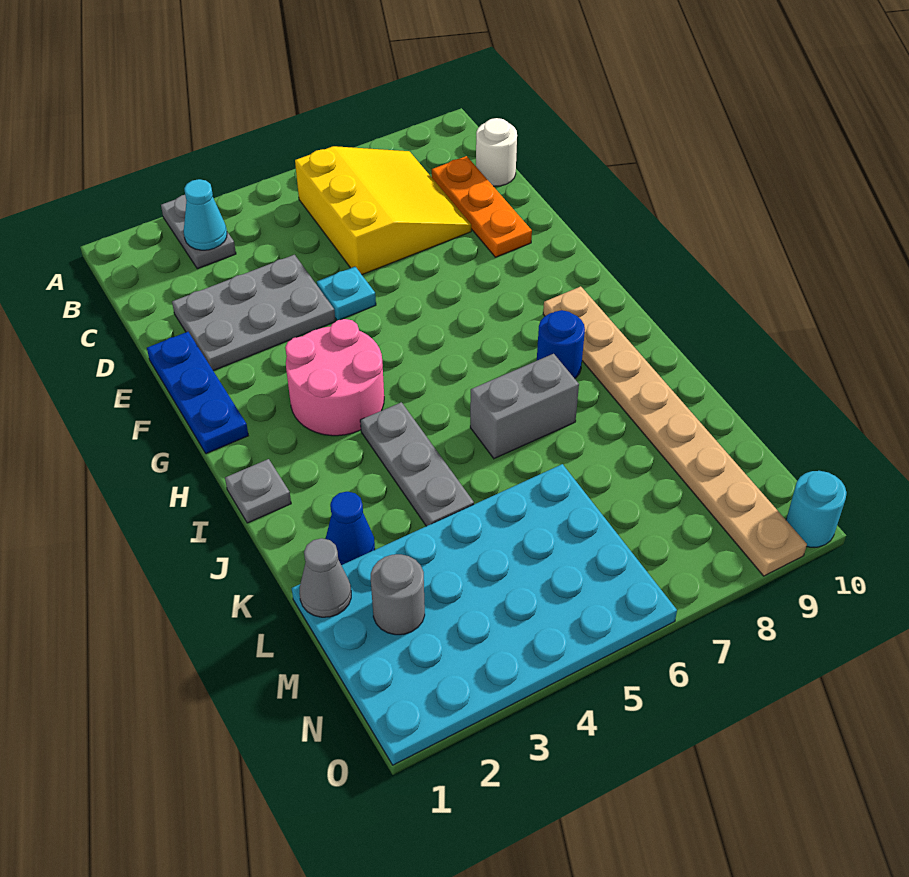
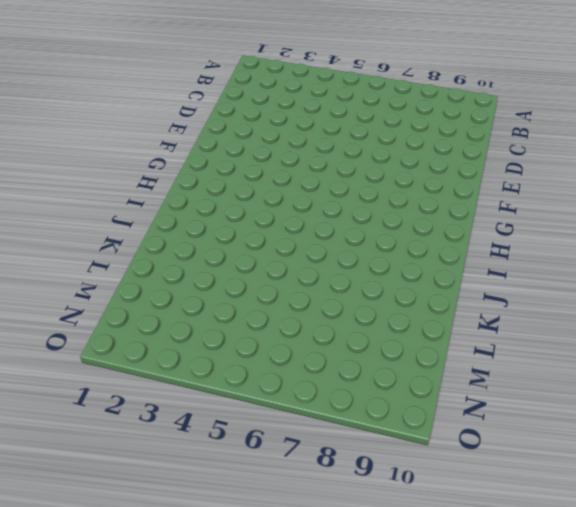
none -> grey 1x2 plate [161,195,236,269]
none -> yellow 3x3 slope [295,146,471,275]
none -> orange 1x3 plate [432,156,532,257]

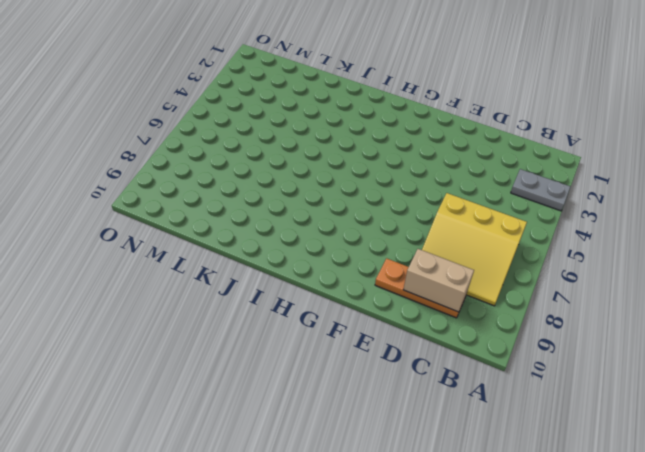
tan 1x2 brick [403,249,474,312] -> none
none -> white 1x1 round brick [476,118,517,186]
none -> grey 2x3 plate [172,255,335,371]
none -> blue 1x3 plate [147,332,248,454]

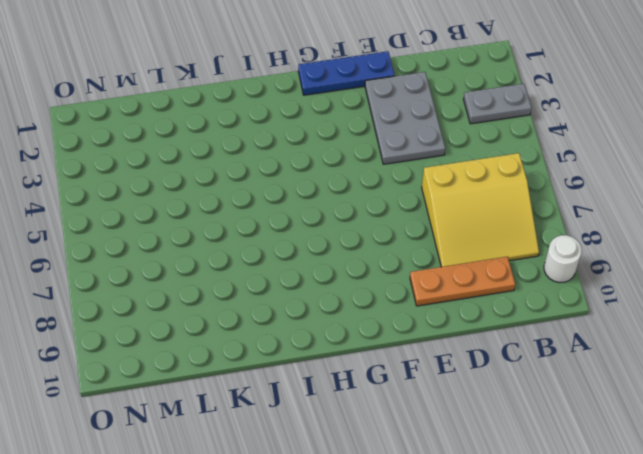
white 1x1 round brick [544,235,582,283] -> white 1x1 round brick moved to [476,118,517,186]
none -> cyan 1x1 plate [317,267,376,320]
none -> pink 2x2 round brick [285,319,384,436]
none -> tan 1x8 plate [543,286,807,576]

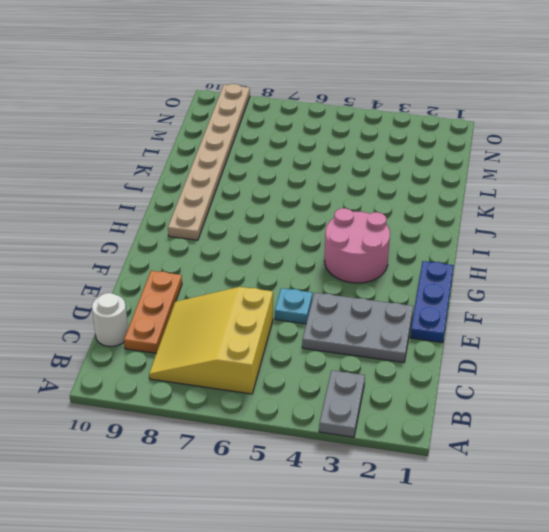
none -> grey 1x1 plate [225,459,291,523]
none -> grey 1x3 plate [360,402,474,526]
none -> blue 1x1 round brick [537,310,585,379]

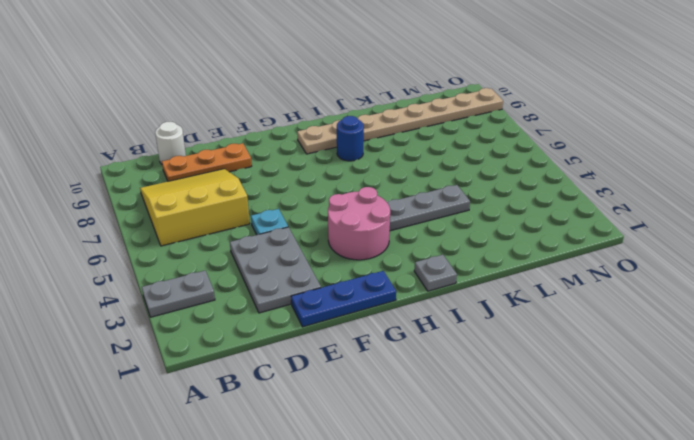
none -> grey 1x2 brick [470,354,579,459]
none -> blue 1x1 cone [326,492,375,565]
none -> cyan 4x6 plate [292,464,677,765]

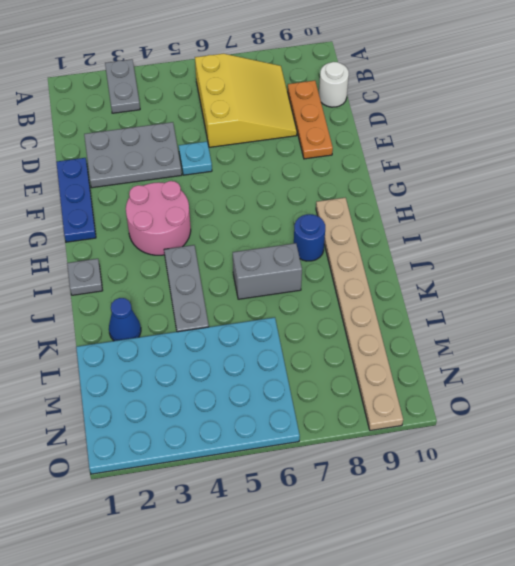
none -> cyan 1x1 round brick [786,471,847,547]
none -> cyan 1x1 cone [184,179,227,250]
none -> grey 1x1 cone [299,538,351,617]

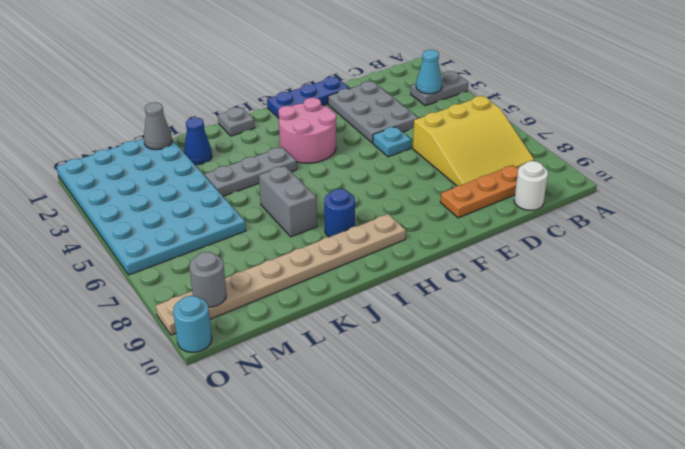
grey 1x1 round brick [189,252,226,307] -> grey 1x1 round brick moved to [371,554,425,635]

